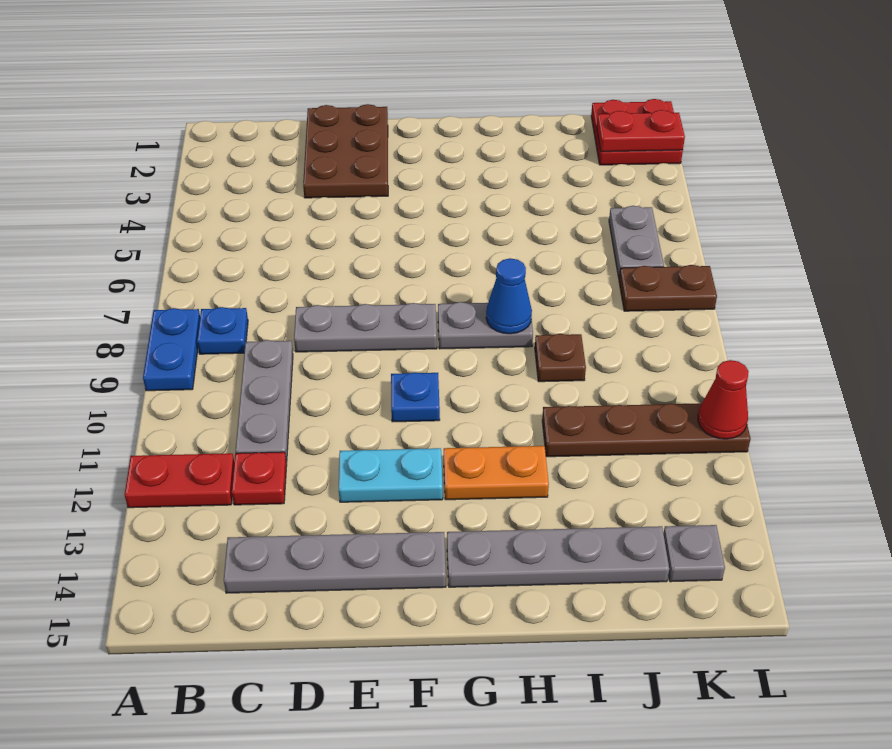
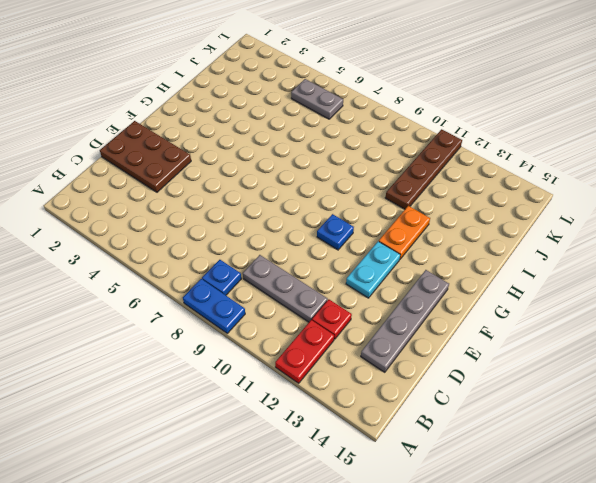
none -> grey 1x3 plate [294,303,437,352]
none -> grey 1x2 plate [438,302,533,349]
none -> grey 1x4 plate [447,526,669,587]

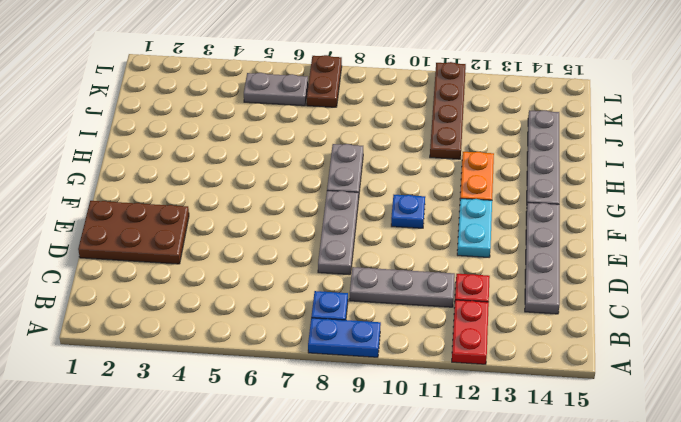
none -> brown 1x1 plate [535,334,586,382]
none -> red 2x2 plate [591,99,683,165]
none -> grey 1x1 plate [663,525,725,582]

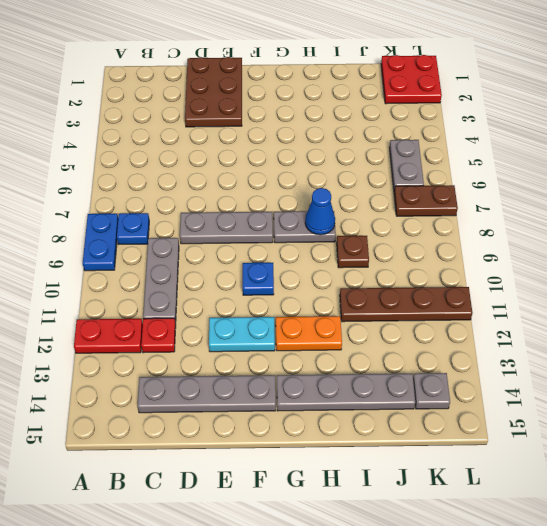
none -> red 1x2 plate [597,110,685,152]
none -> red 1x1 cone [698,360,749,439]

